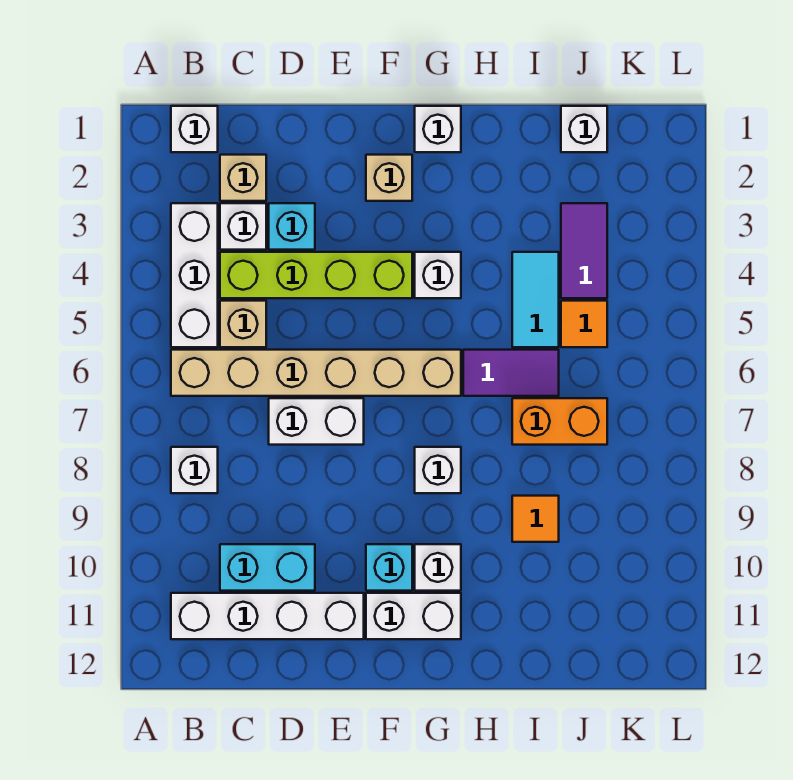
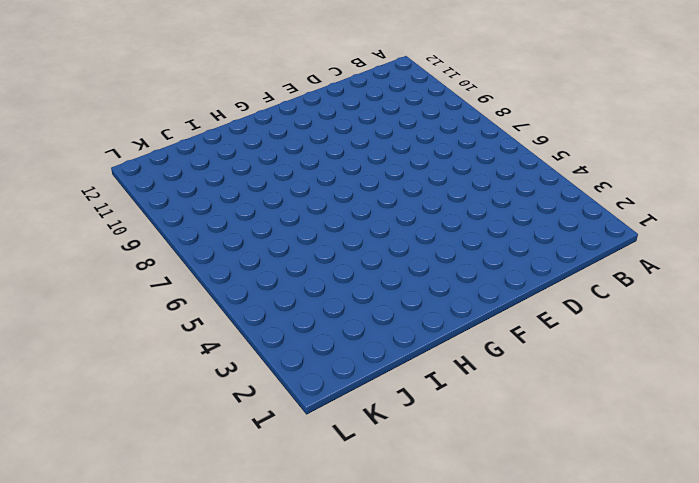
none -> white 1x1 brick [171,106,218,152]
none -> white 1x3 brick [171,203,218,347]
none -> tan 1x6 brick [171,350,461,396]

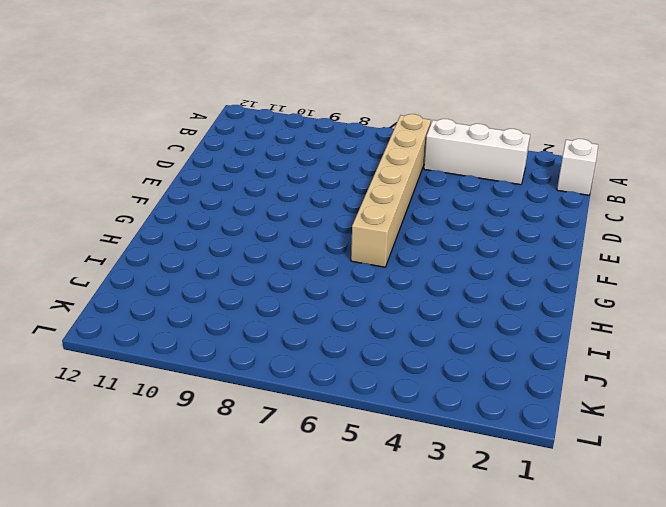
none -> white 1x1 brick [171,447,218,493]
none -> white 1x4 brick [171,593,364,639]
none -> tan 1x1 brick [220,155,266,201]

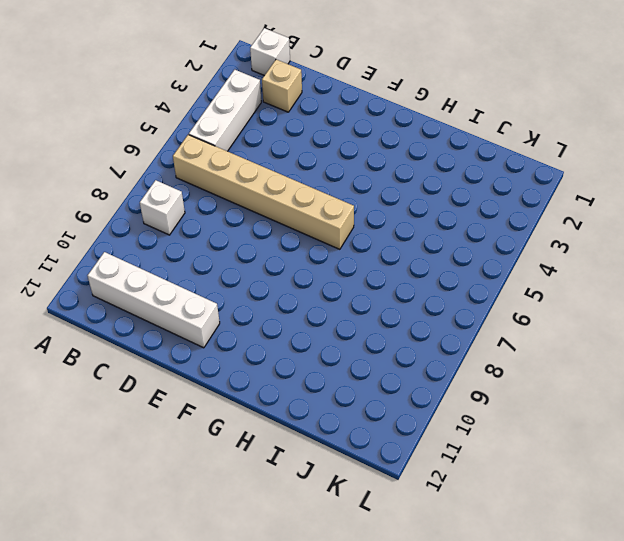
none -> white 1x1 brick [220,203,266,250]
none -> lime 1x4 brick [220,252,412,298]
none -> tan 1x1 brick [220,301,266,347]

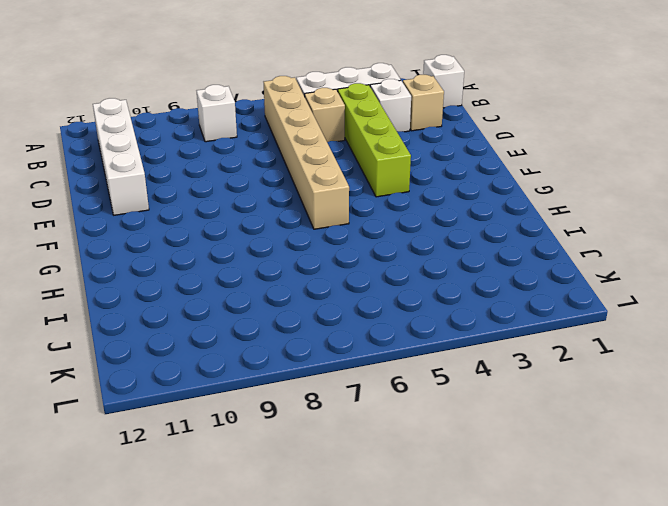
none -> cyan 1x2 brick [220,544,315,591]
none -> cyan 1x1 brick [269,203,315,250]
none -> white 1x2 brick [269,398,364,445]

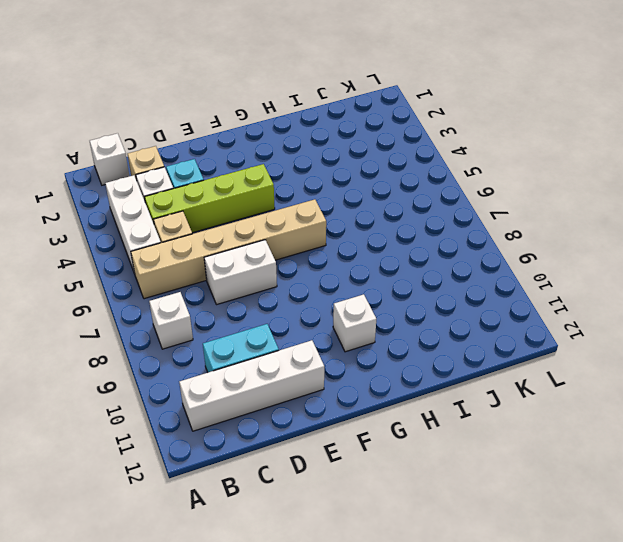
none -> tan 1x1 brick [366,155,412,201]
none -> cyan 1x1 brick [366,544,412,591]
none -> white 1x2 brick [366,593,461,639]

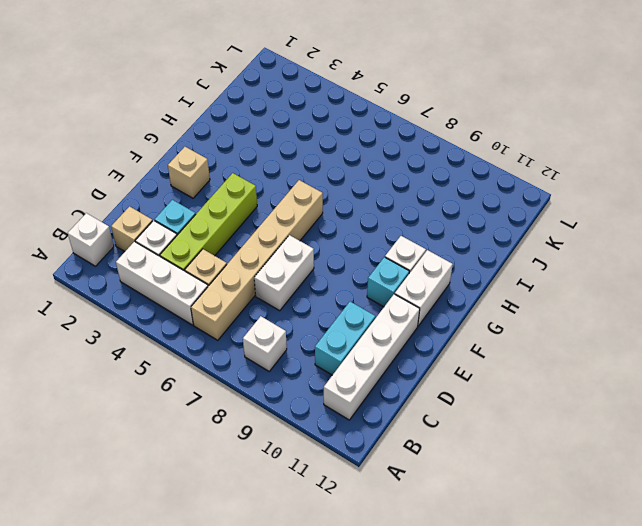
none -> white 1x1 brick [415,106,461,152]
none -> white 1x1 brick [415,252,461,298]
none -> white 1x1 brick [415,447,461,493]

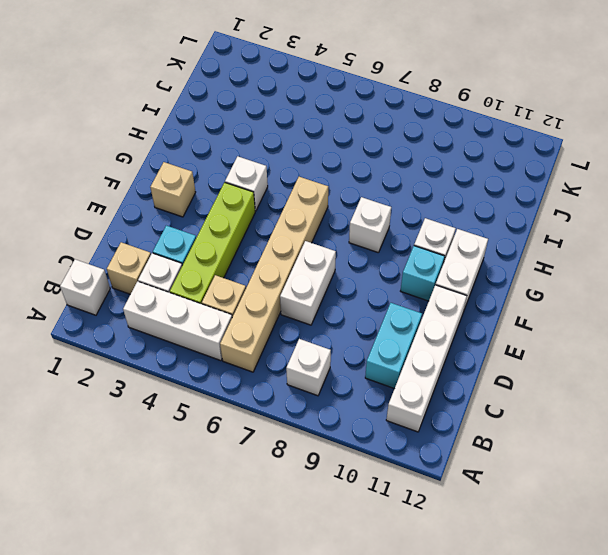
none -> white 1x1 brick [415,106,461,152]
none -> purple 1x2 tile [463,350,559,396]
none -> cyan 1x2 tile [512,252,559,347]

